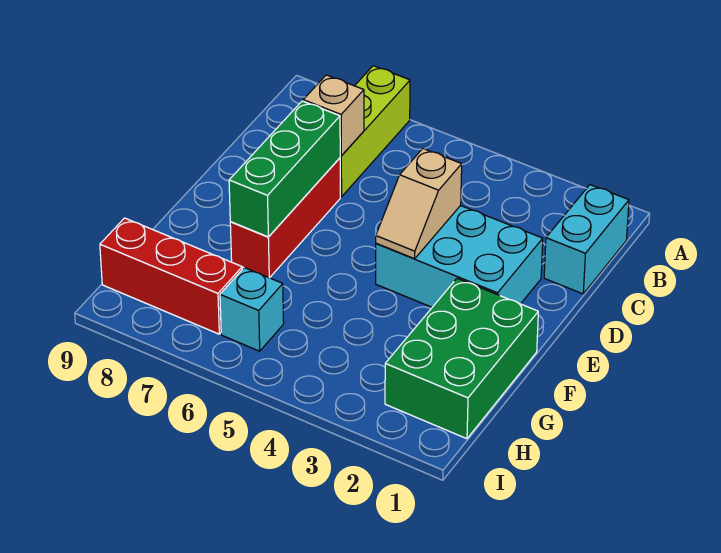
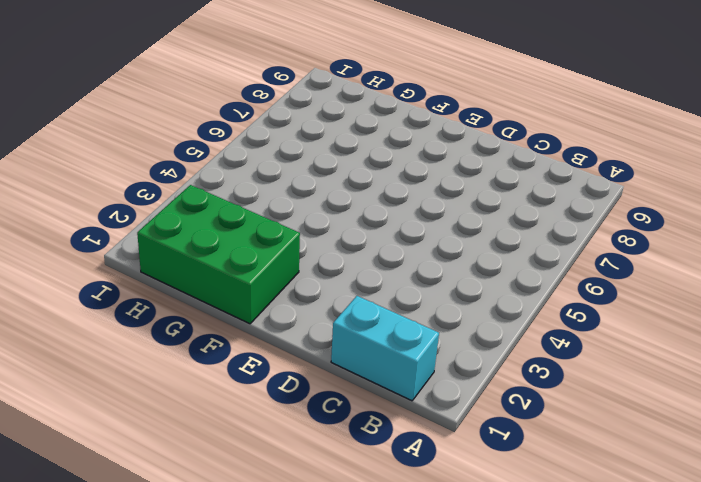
none -> lime 1x3 brick [340,66,410,197]
none -> cyan 2x3 brick [376,205,543,307]

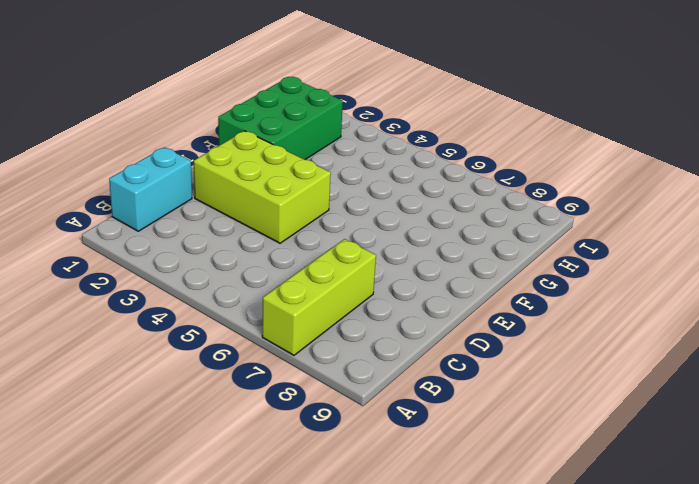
lime 2x3 brick [194,131,331,243] -> cyan 2x3 brick [376,205,543,307]
none -> red 1x3 brick [230,158,340,278]
none -> cyan 1x1 brick [220,268,284,351]

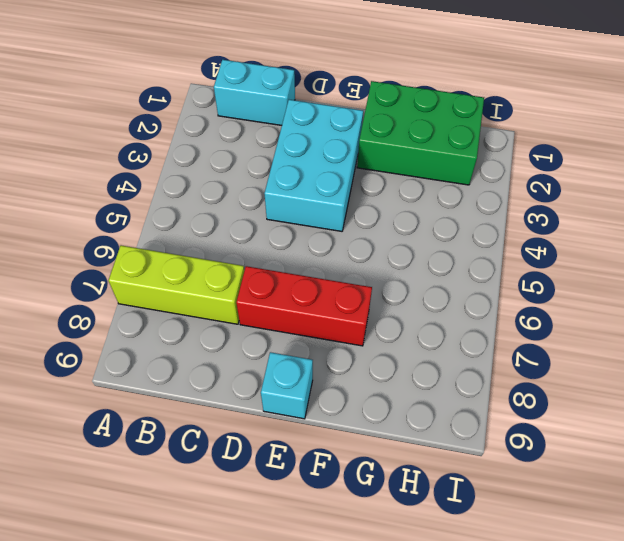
cyan 1x1 brick [261,352,313,419] -> cyan 1x1 brick moved to [220,268,284,351]
none -> red 1x3 brick [100,218,242,334]
none -> tan 1x1 brick [303,75,364,156]

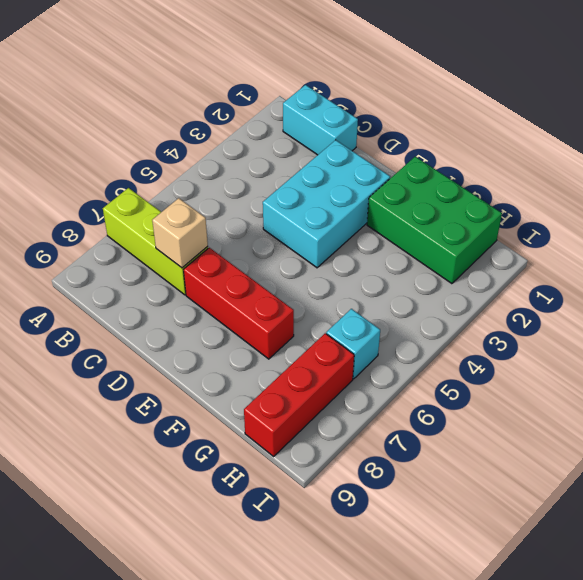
none -> tan 1x2 slope [376,149,462,259]
none -> green 1x3 brick [229,101,340,237]

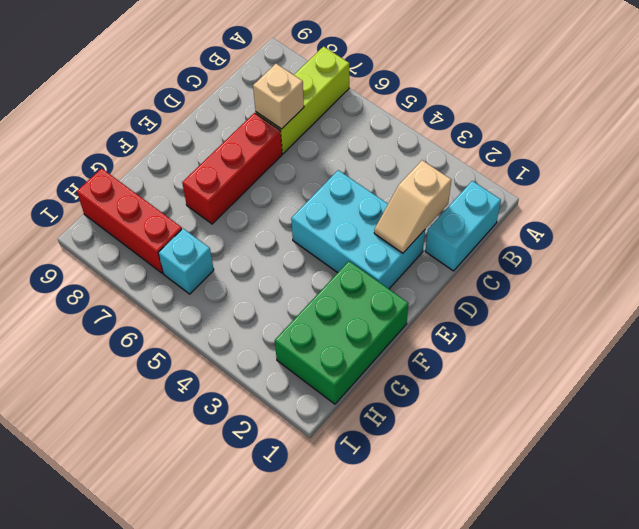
tan 1x2 slope [374,160,451,253] -> tan 1x2 slope moved to [376,149,462,259]
none -> green 1x3 brick [229,101,340,237]

